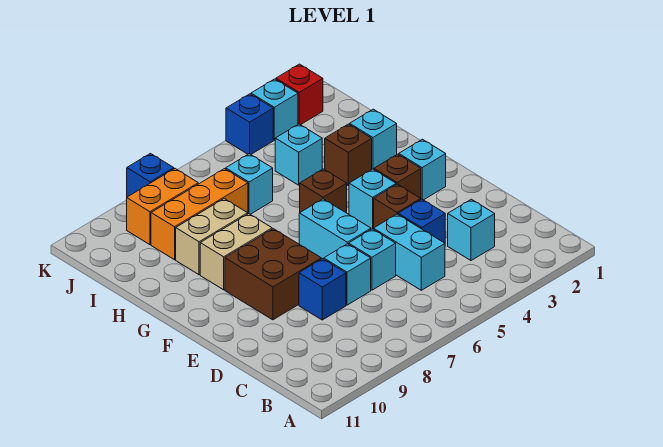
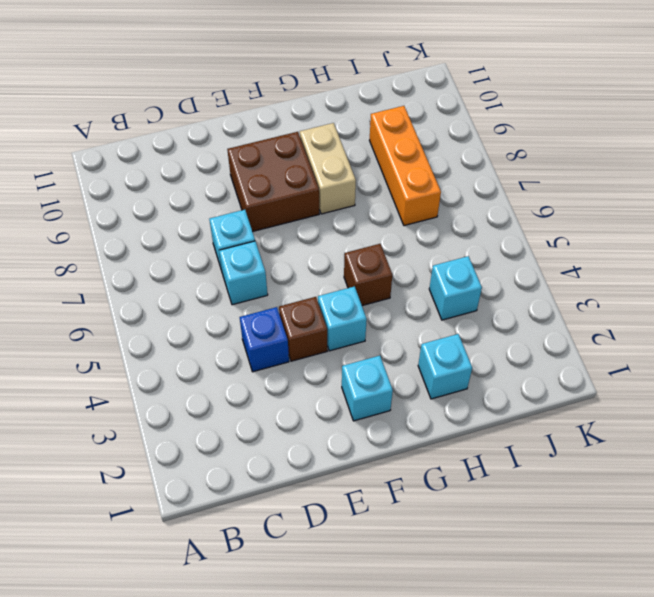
none -> cyan 1x1 brick [448,199,495,261]
none -> cyan 1x2 brick [373,214,445,290]
none -> blue 1x1 brick [299,259,346,320]

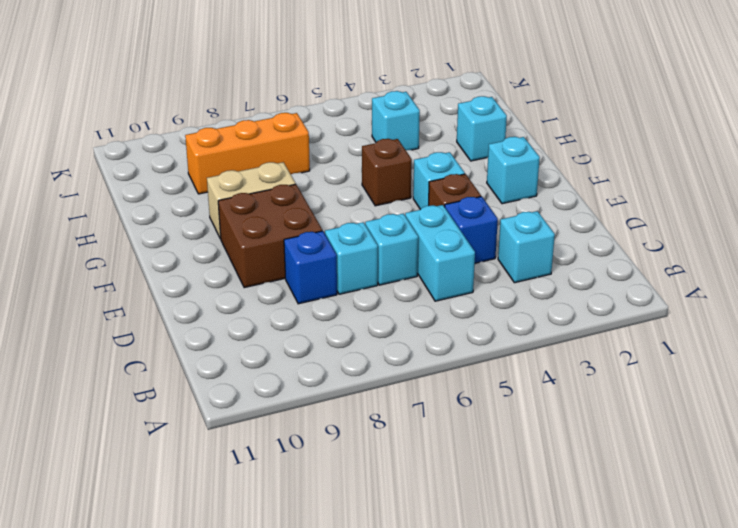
none -> cyan 1x2 brick [299,199,371,259]
none -> brown 1x1 brick [374,154,421,199]
none -> brown 1x1 brick [325,124,372,185]

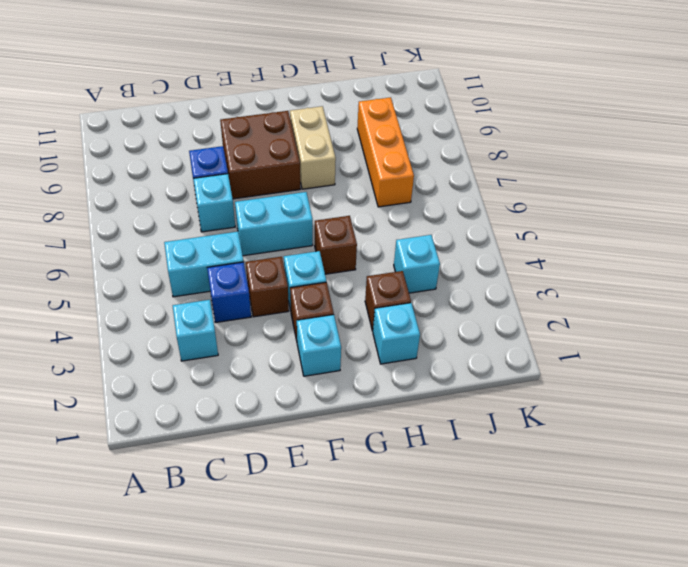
none -> cyan 1x1 brick [349,229,396,290]
none -> tan 1x2 brick [176,199,248,275]
none -> cyan 1x1 brick [226,154,273,214]

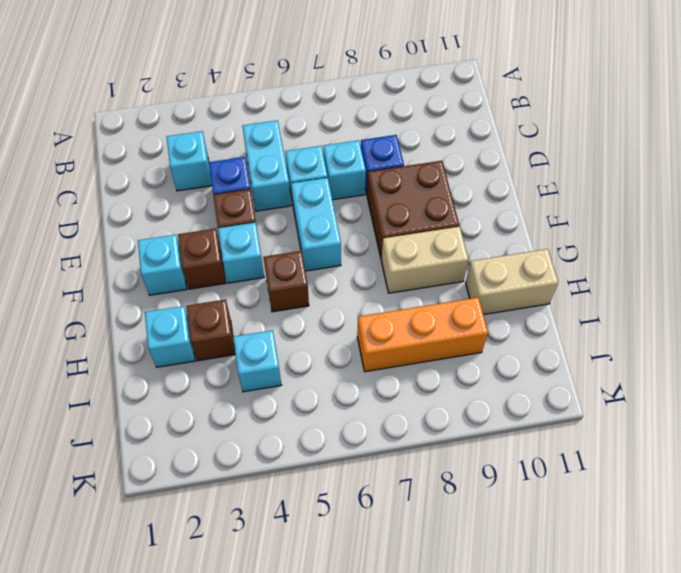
tan 1x2 brick [466,249,558,315] -> tan 1x2 brick moved to [176,199,248,275]
none -> cyan 1x1 brick [226,154,273,214]
none -> orange 1x2 brick [127,169,198,245]
none -> red 1x1 brick [276,64,323,125]

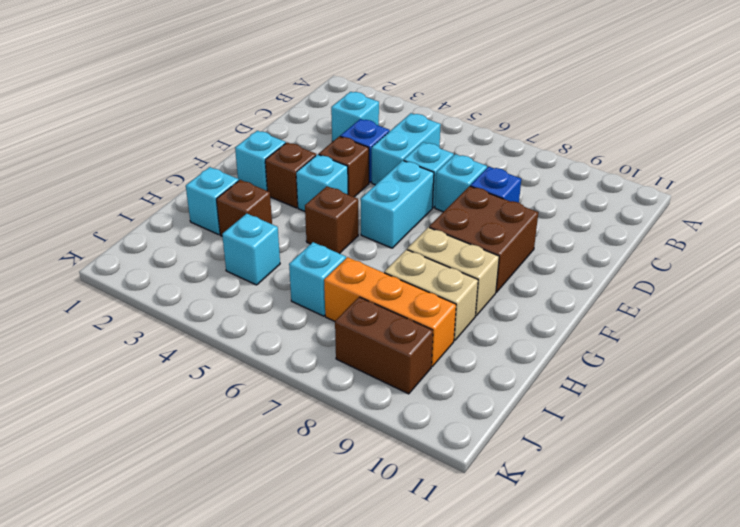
brown 1x2 brick [335,297,433,394] -> orange 1x2 brick [127,169,198,245]
none -> red 1x1 brick [276,64,323,125]
none -> cyan 1x1 brick [251,79,298,140]
none -> blue 1x1 brick [226,94,273,154]

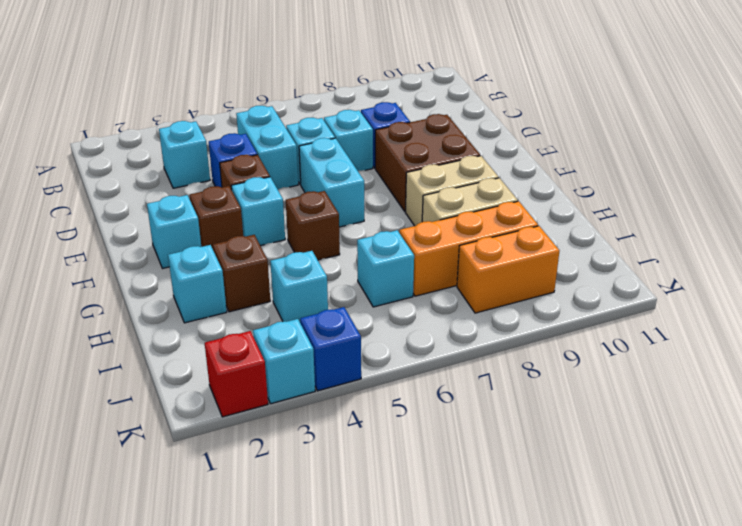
none -> blue 1x1 brick [127,154,174,197]

